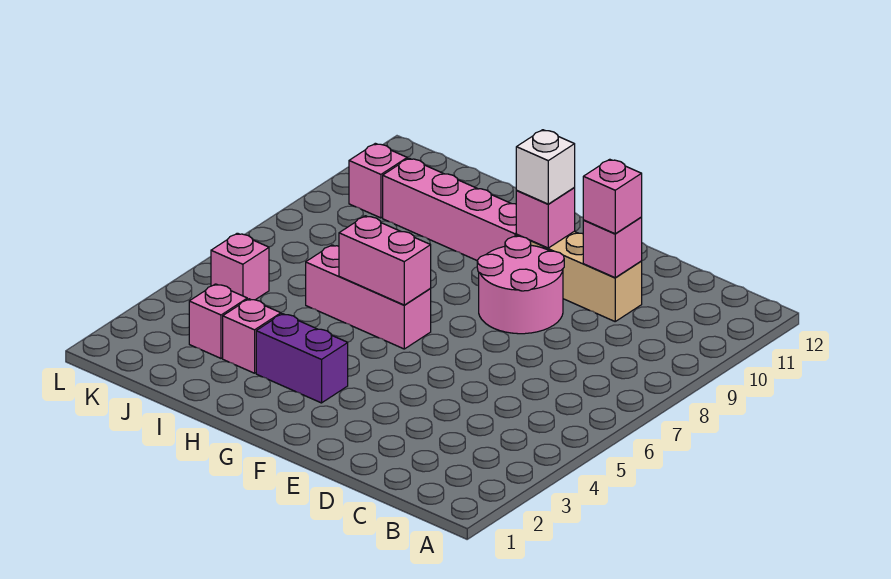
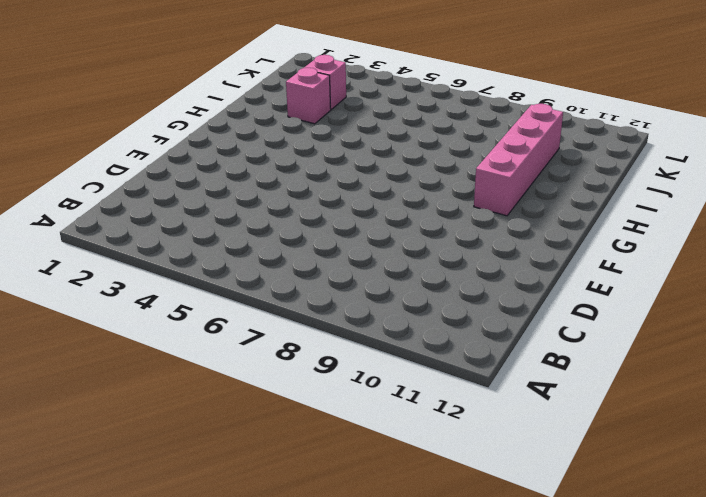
none -> tan 1x3 brick [516,231,642,321]
none -> pink 2x2 round brick [477,236,564,334]
none -> purple 1x2 brick [256,314,348,403]

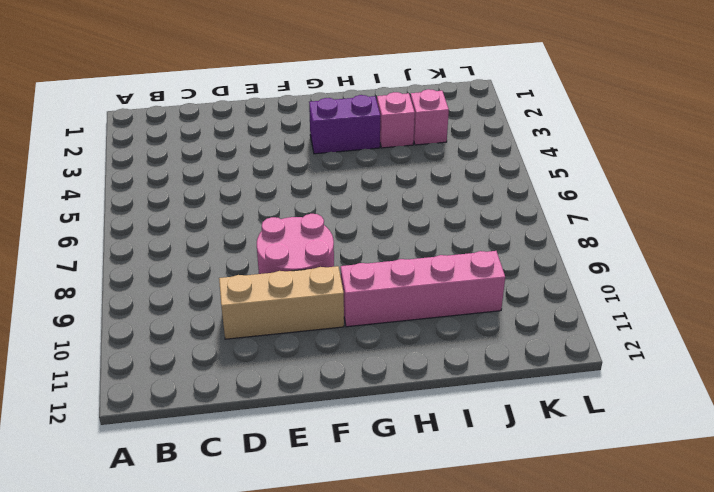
none -> pink 1x3 brick [306,245,431,349]
none -> pink 1x1 brick [211,233,269,300]
none -> pink 1x1 brick [349,143,407,218]

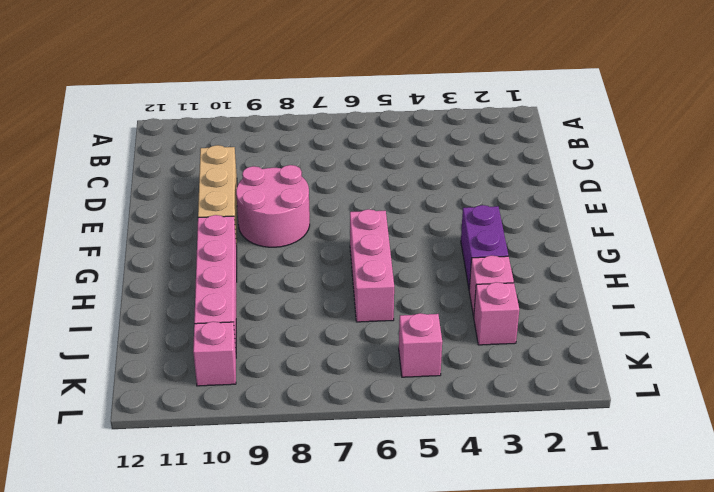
none -> pink 1x1 brick [583,218,642,278]
none -> pink 1x1 brick [516,188,575,248]
none -> pink 1x2 brick [339,216,431,305]

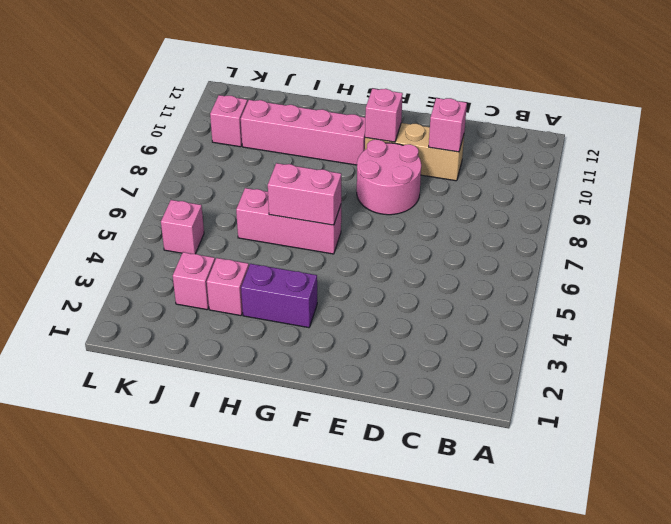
none -> pink 1x1 brick [583,159,642,234]
none -> white 1x1 brick [516,130,575,204]

